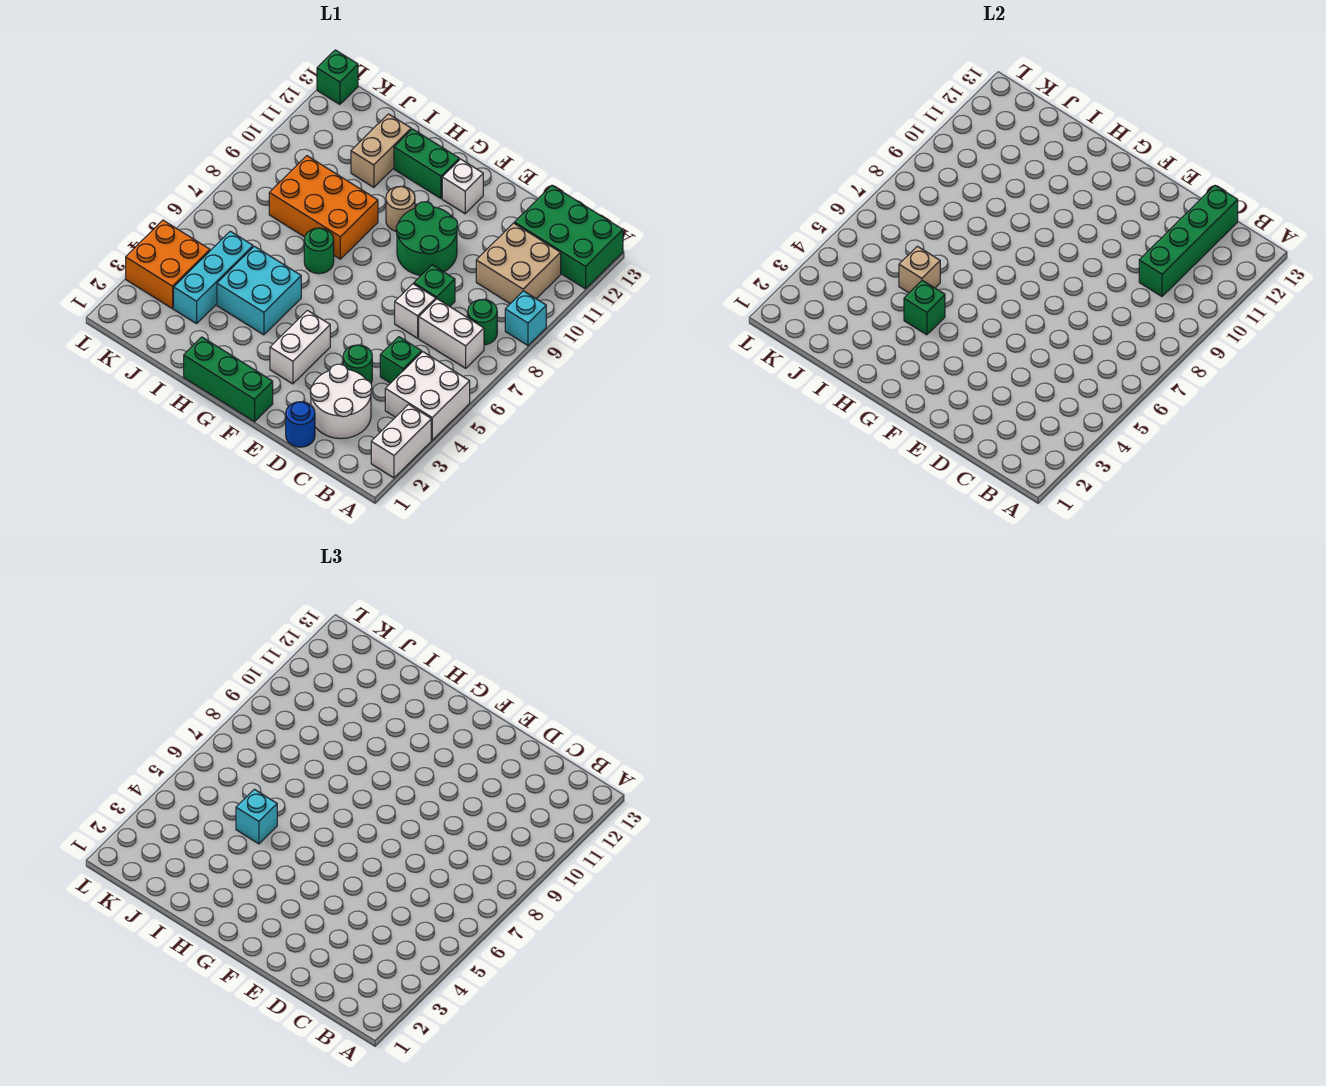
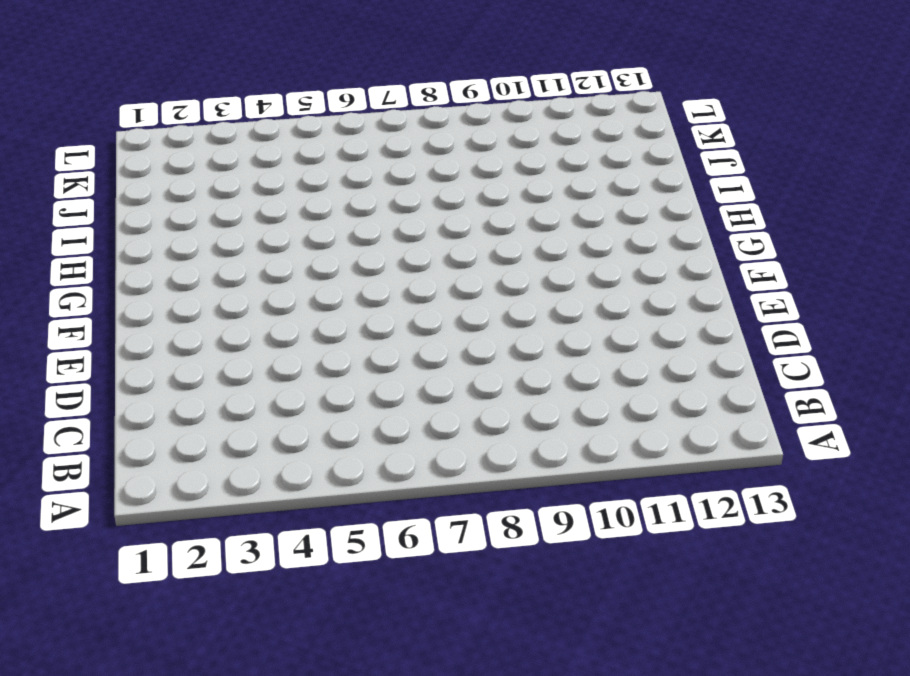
none -> white 1x2 brick [371,405,431,478]
none -> white 2x2 brick [385,352,470,440]
none -> cyan 1x1 brick [505,291,546,345]
none -> green 2x3 brick [514,186,623,289]

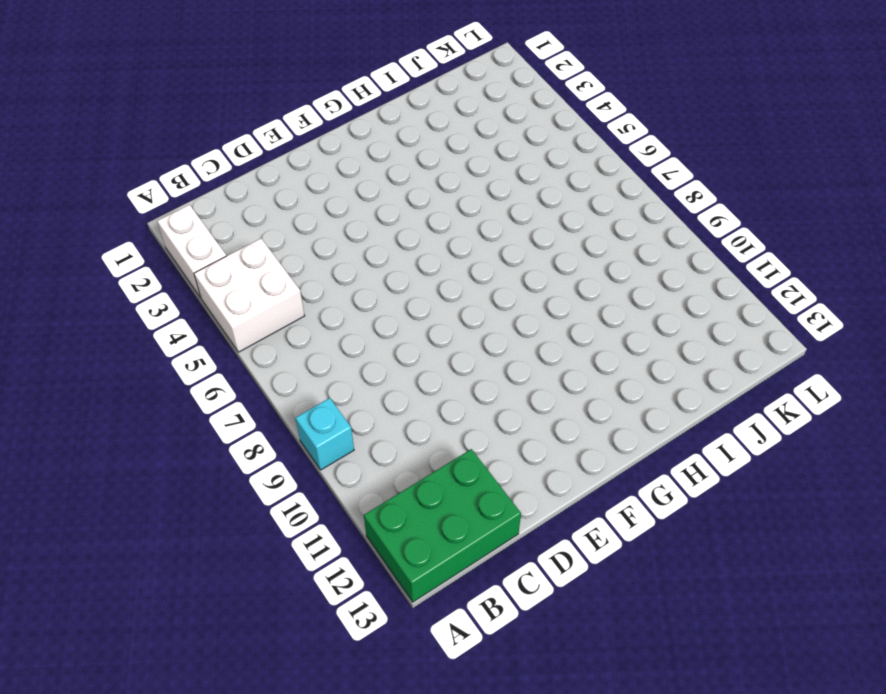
none -> white 1x2 brick [419,299,484,368]
none -> green 1x1 round brick [468,300,497,345]
none -> tan 2x2 brick [476,223,561,304]
none -> white 2x2 round brick [310,364,372,438]

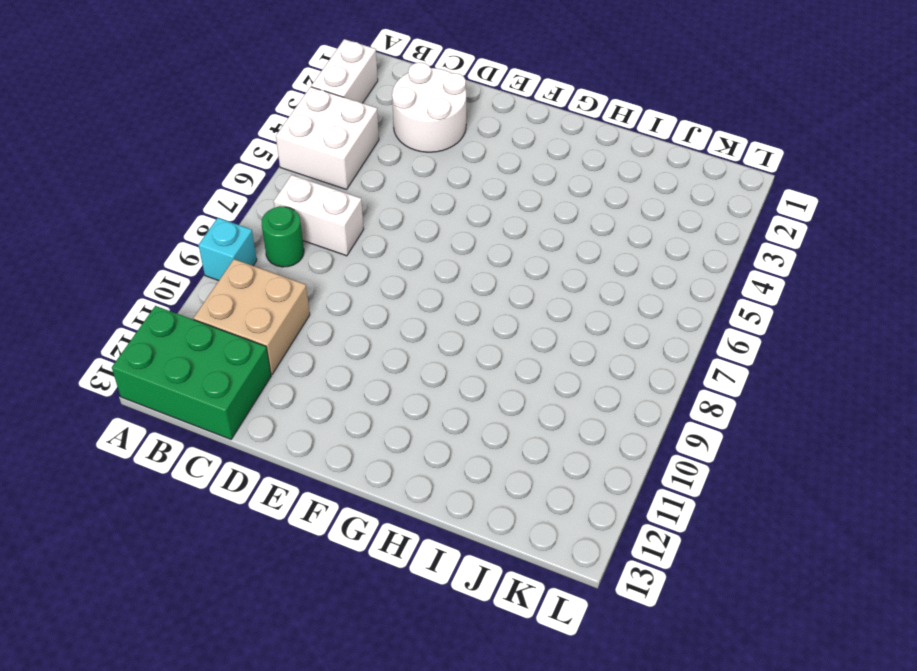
none -> green 1x1 brick [380,337,422,383]
none -> blue 1x1 round brick [286,402,315,447]
none -> green 1x1 round brick [343,345,372,383]
none -> white 1x1 brick [395,284,436,338]

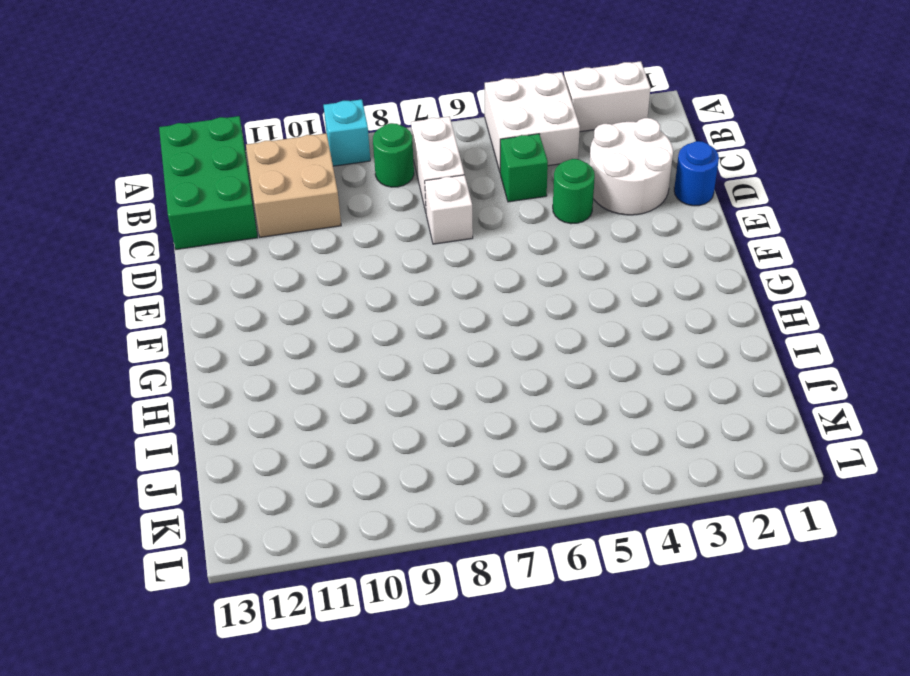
none -> green 1x1 brick [414,265,455,306]
none -> green 2x2 round brick [396,202,458,275]
none -> green 1x3 brick [184,337,273,422]
none -> white 1x2 brick [270,310,330,384]

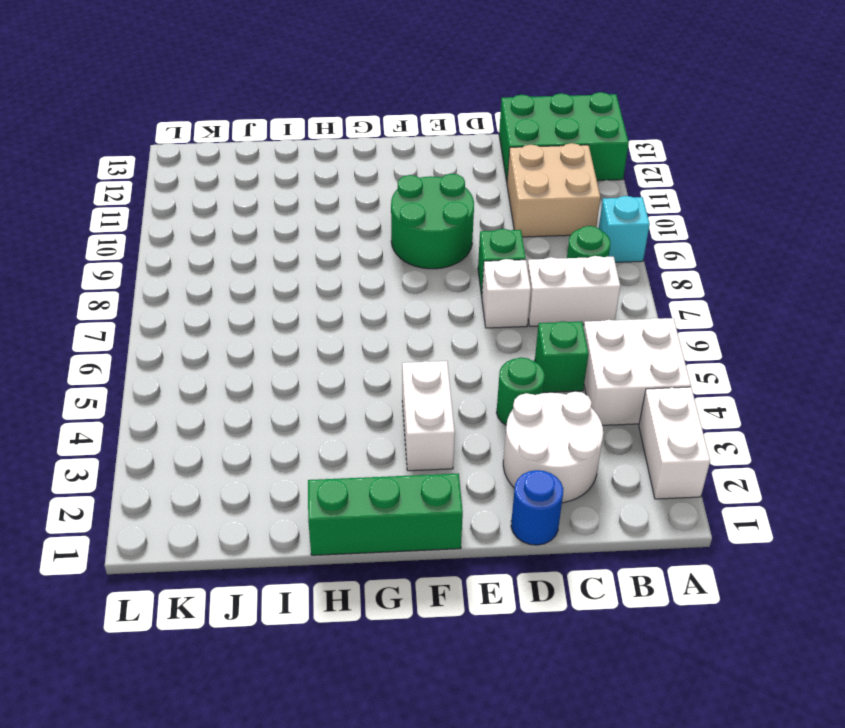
none -> white 1x1 brick [442,159,483,214]
none -> tan 1x1 round brick [386,186,415,231]
none -> green 1x2 brick [394,129,459,198]
none -> cyan 2x2 brick [217,246,301,335]

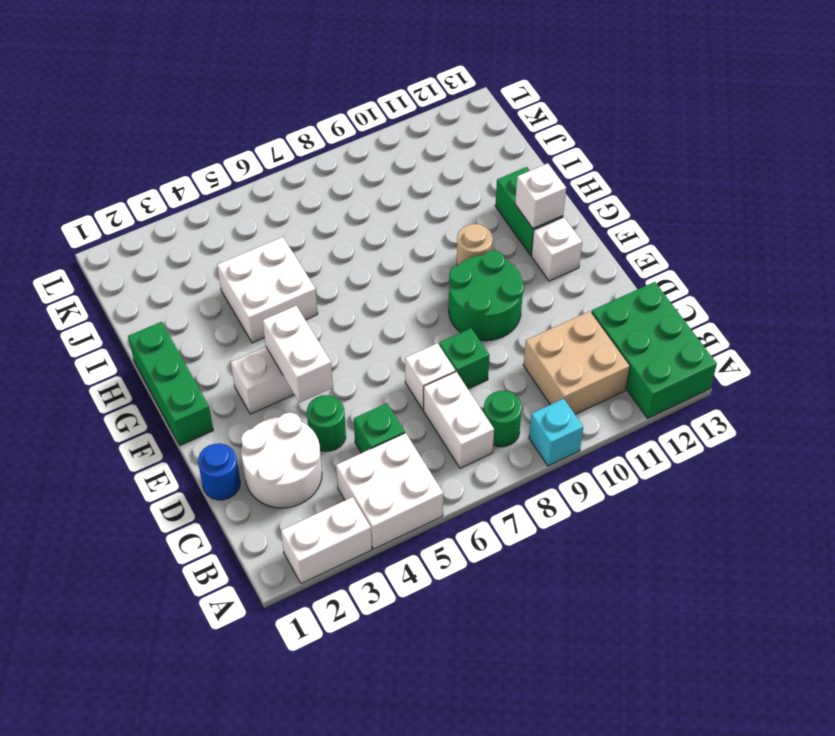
white 1x2 brick [263,306,333,403] -> none
white 1x1 brick [515,163,566,228] -> none
white 2x2 brick [217,237,318,343] -> cyan 2x2 brick [217,246,301,335]
none -> green 1x1 round brick [304,228,334,274]
none -> orange 2x3 brick [269,156,378,259]
none -> tan 1x2 brick [351,114,411,187]
none -> cyan 1x3 brick [174,231,253,324]

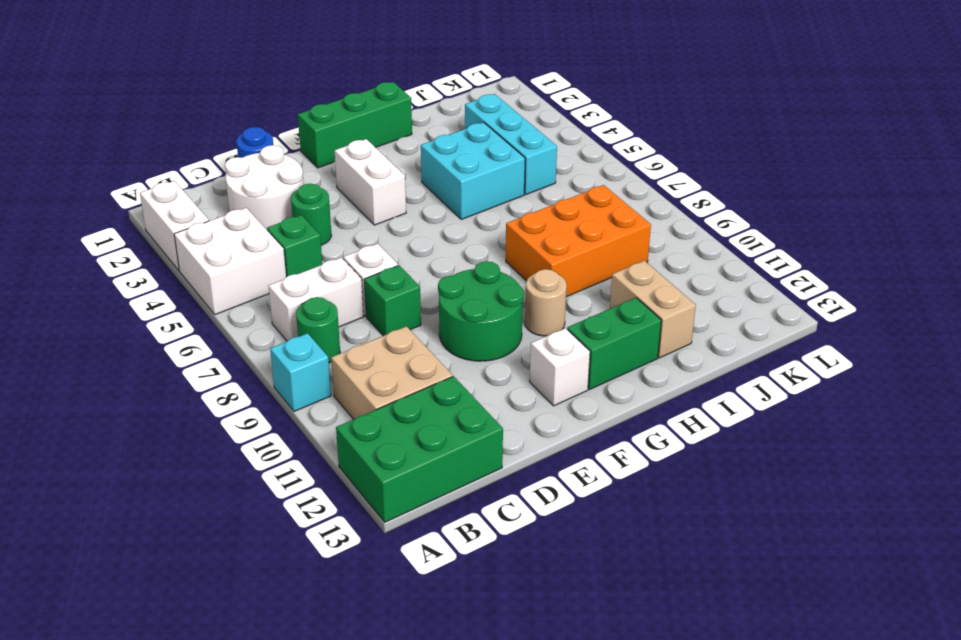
none -> green 1x1 round brick [304,228,334,274]
none -> orange 2x2 brick [126,220,210,309]
none -> green 1x1 brick [317,50,358,104]
none -> green 1x4 brick [1139,186,1238,296]

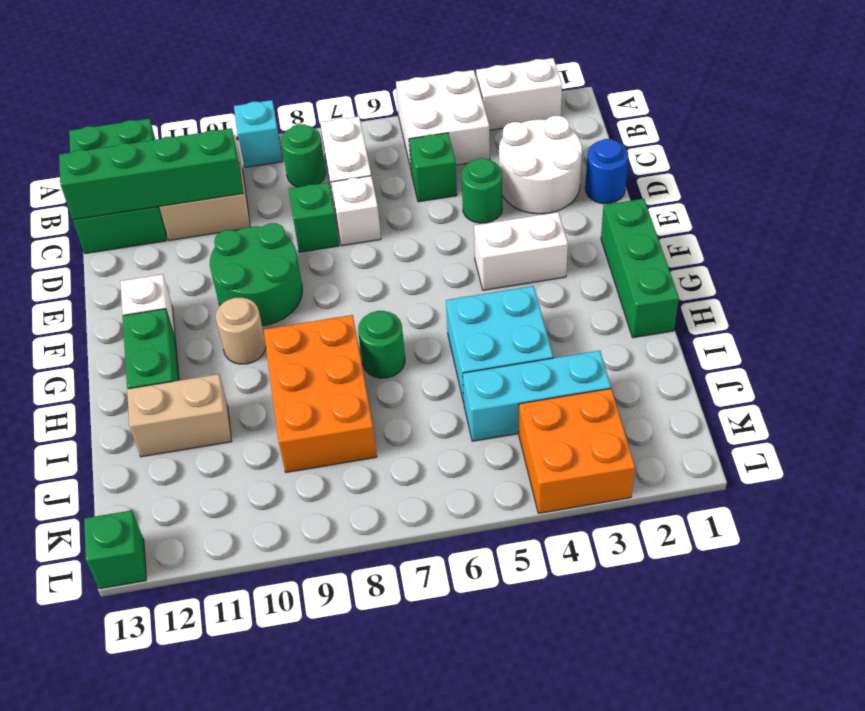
none -> green 1x1 brick [904,280,945,335]
none -> tan 1x1 brick [899,246,940,293]
none -> cyan 1x1 brick [236,789,277,844]

